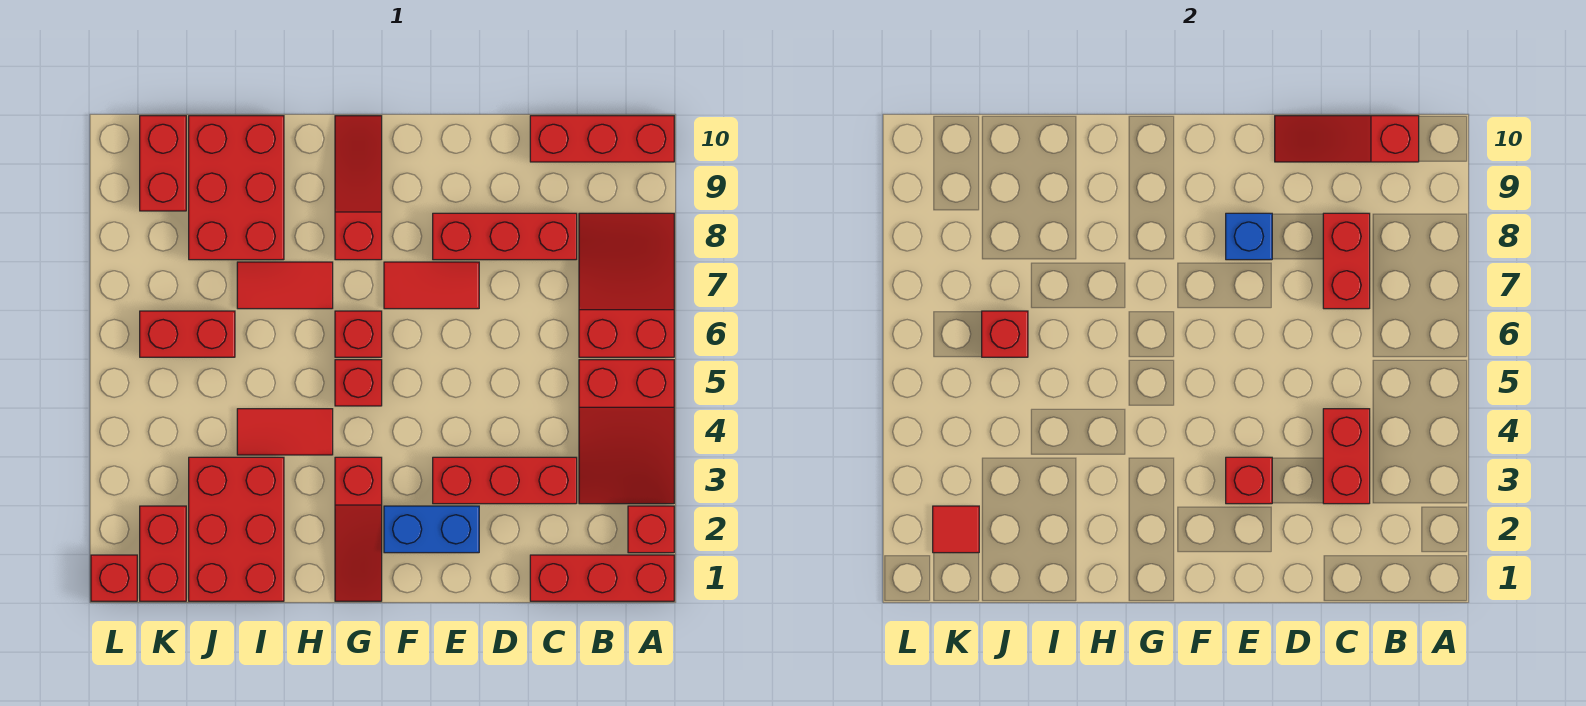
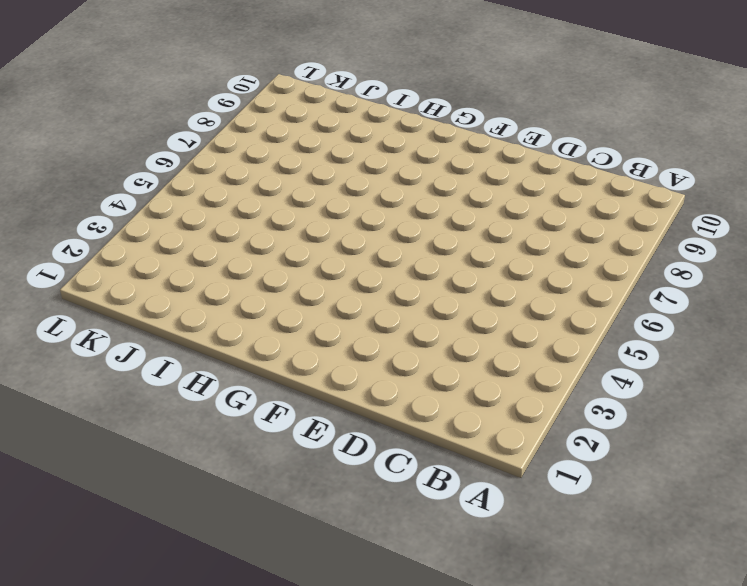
none -> red 1x3 brick [530,555,674,601]
none -> red 1x1 brick [628,506,674,553]
none -> red 2x3 slope [579,360,674,504]

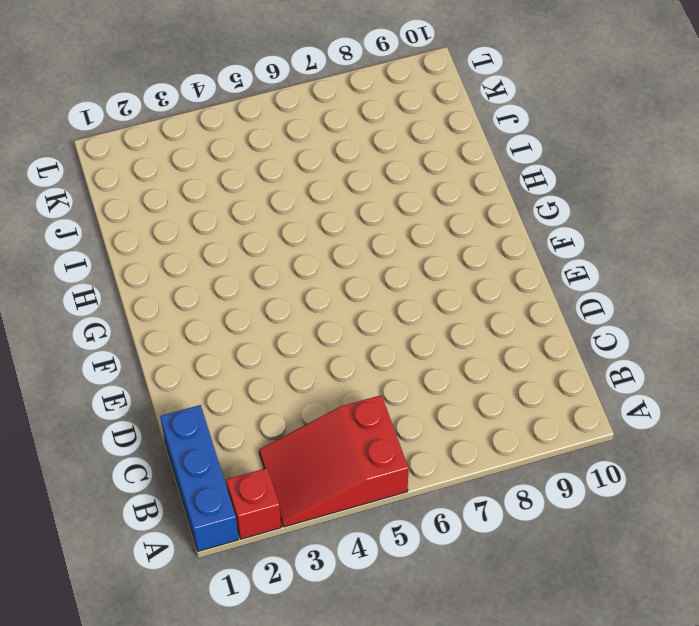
blue 1x3 brick [160,405,239,551] -> red 1x3 brick [530,555,674,601]
none -> red 2x3 slope [579,213,674,357]
none -> red 1x3 brick [530,116,674,162]
none -> red 1x3 brick [433,457,577,504]

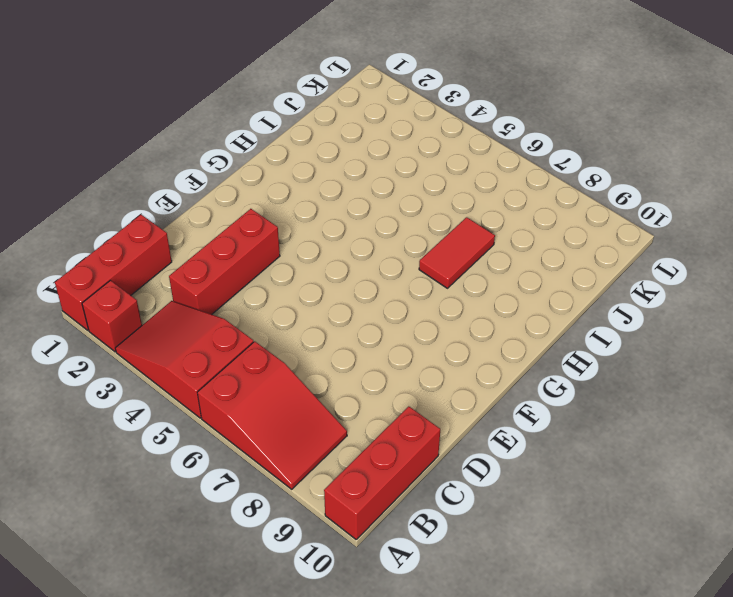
none -> red 1x3 brick [433,213,577,260]
none -> blue 1x2 brick [384,506,479,553]
none -> red 1x2 tile [384,262,479,309]

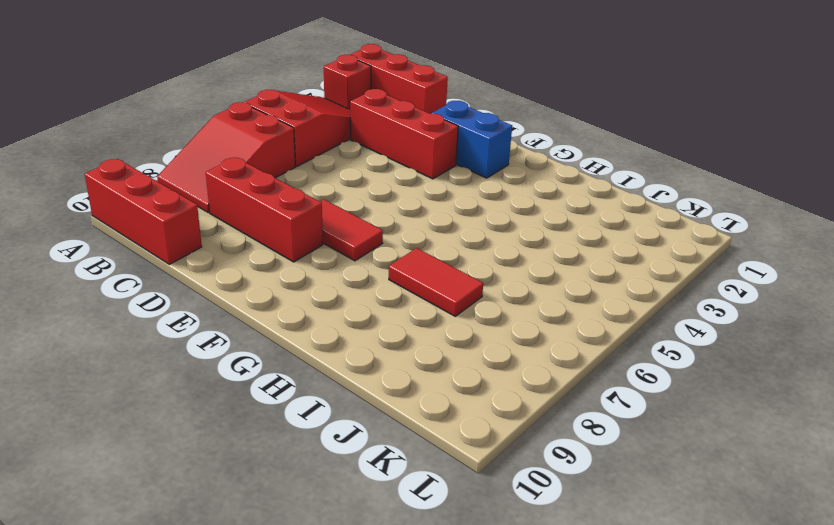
none -> red 1x3 slope [335,457,382,601]
none -> red 1x1 brick [335,360,382,406]
none -> red 1x1 brick [335,311,382,357]

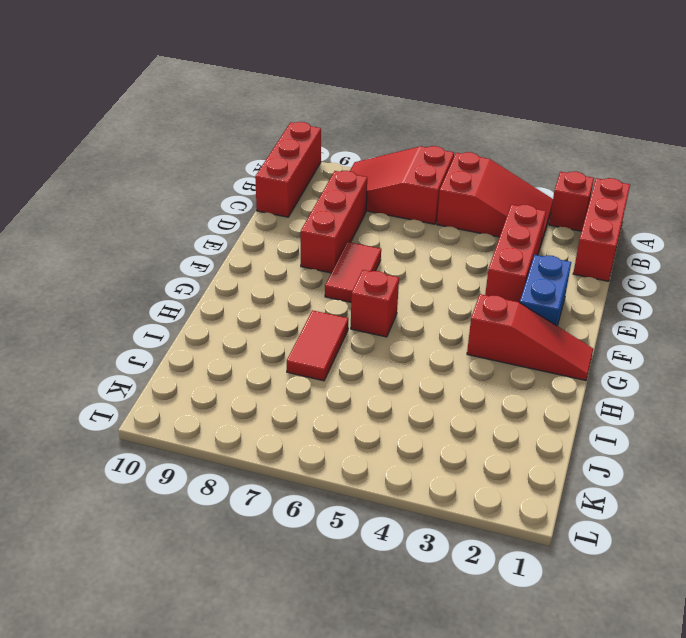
none -> red 1x1 brick [335,360,382,406]
none -> red 1x3 slope [335,116,382,260]
none -> red 1x2 tile [237,409,333,455]

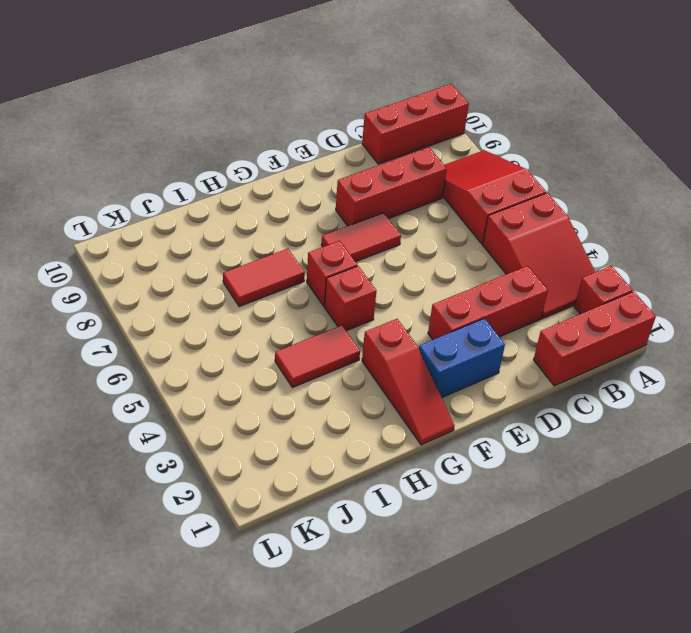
none -> red 1x3 slope [335,116,382,260]
none -> red 2x3 brick [189,457,284,601]
none -> red 2x3 brick [189,116,284,260]

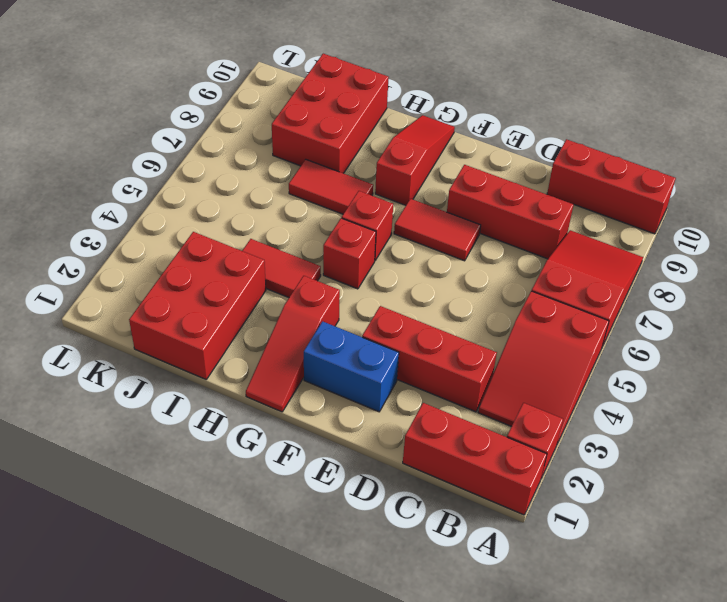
none -> red 1x2 brick [140,311,235,357]
none -> red 1x2 brick [140,506,186,601]
none -> red 1x2 brick [140,116,186,211]

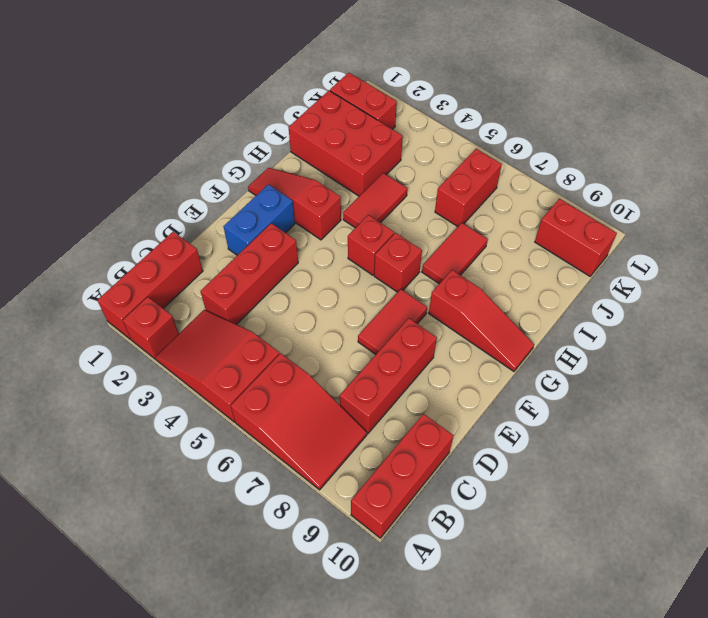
none -> red 2x3 brick [189,116,284,260]
none -> red 1x1 brick [91,555,137,601]
none -> red 1x3 slope [1275,116,1419,162]

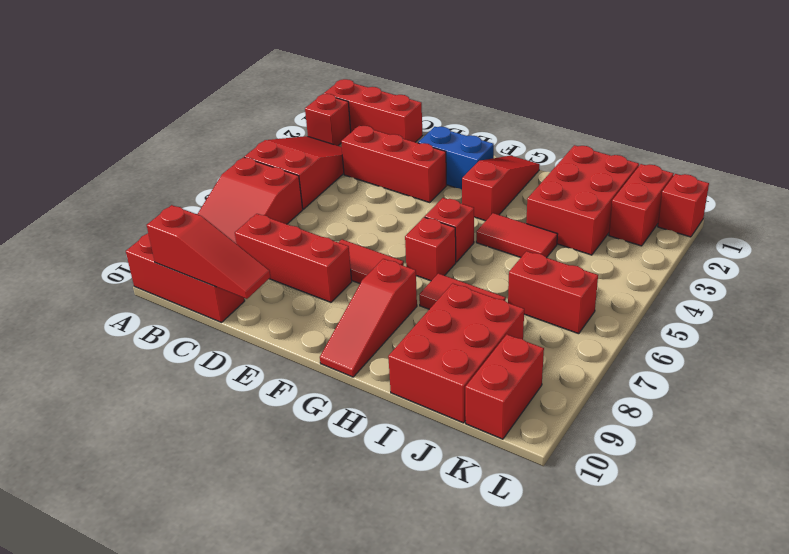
none -> red 1x2 brick [1323,409,1370,504]
none -> red 1x2 brick [1323,213,1370,309]
none -> red 1x1 brick [1226,457,1272,504]

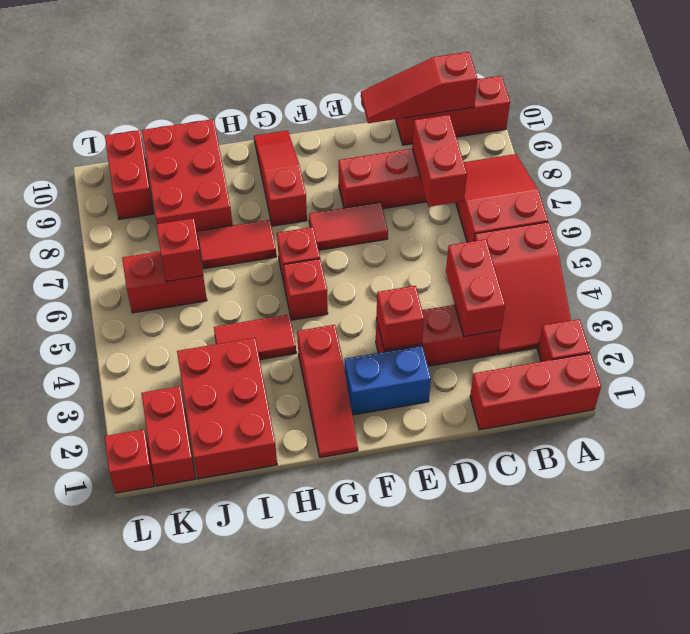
none -> blue 1x1 brick [1226,213,1272,260]
none -> red 1x1 tile [933,506,979,553]

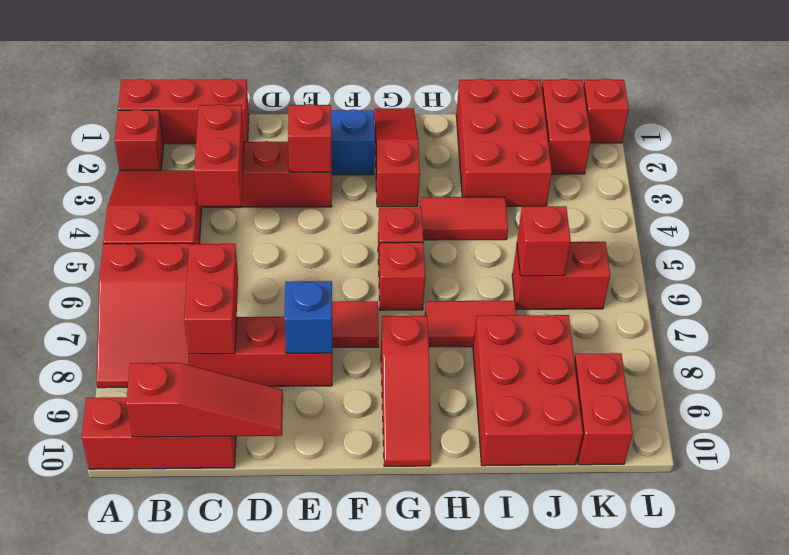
none -> red 1x1 tile [933,506,979,553]

